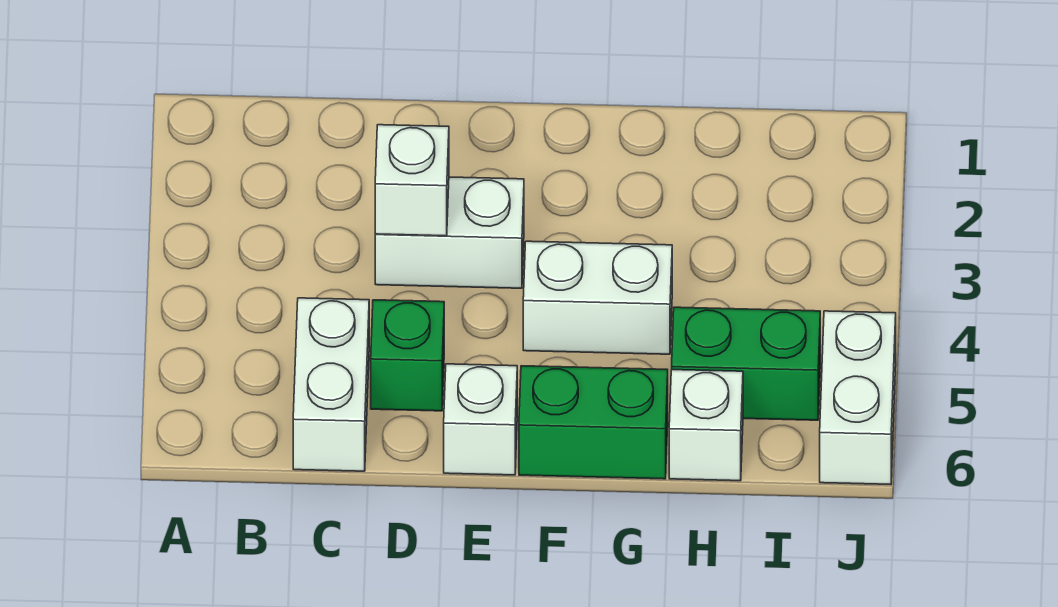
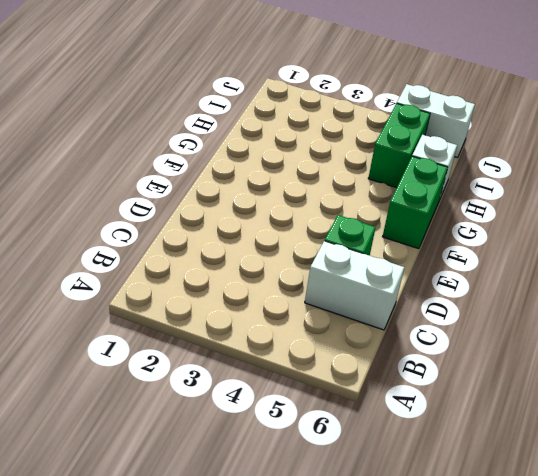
none -> white 1x2 brick [375,177,524,288]
none -> white 1x1 brick [444,364,517,475]

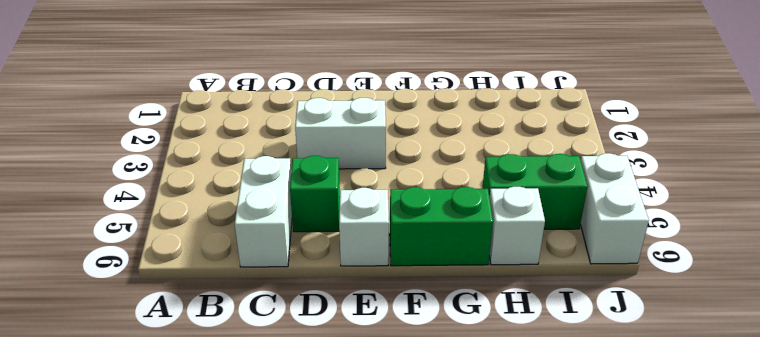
none -> white 1x2 brick [523,241,672,354]
none -> white 1x1 brick [375,125,449,236]

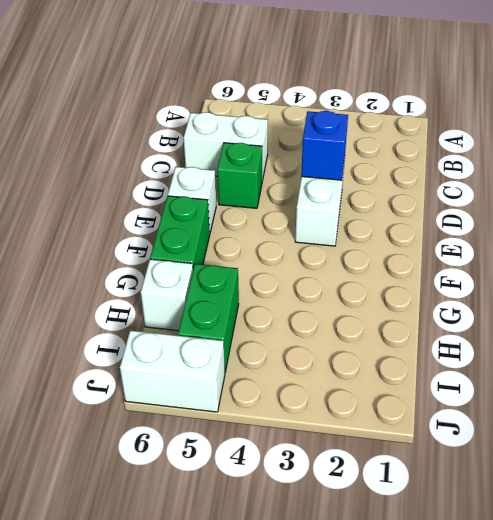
blue 1x1 brick [301,111,348,180] -> white 1x1 brick [375,125,449,236]
none -> white 1x2 brick [523,241,672,354]

